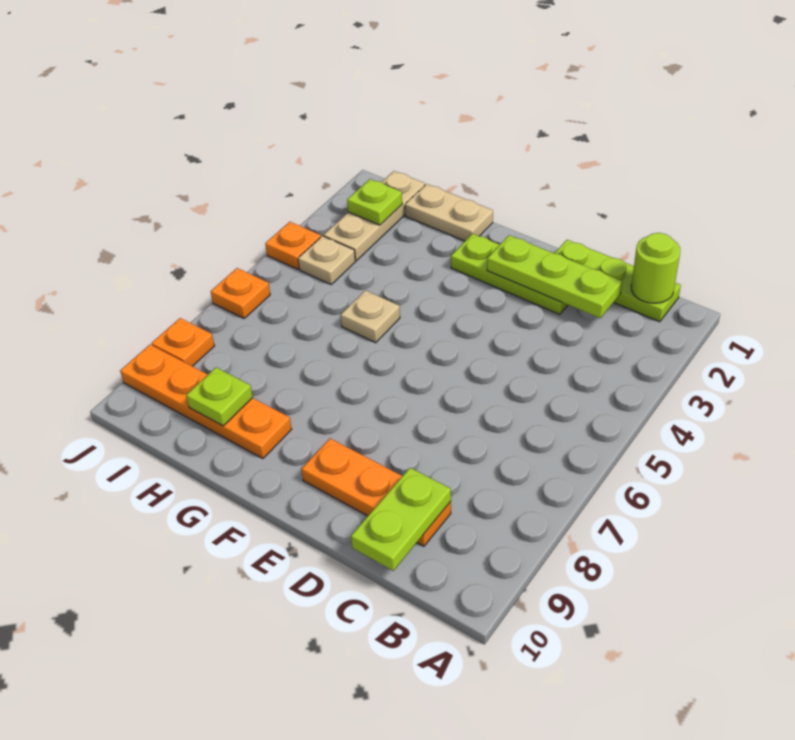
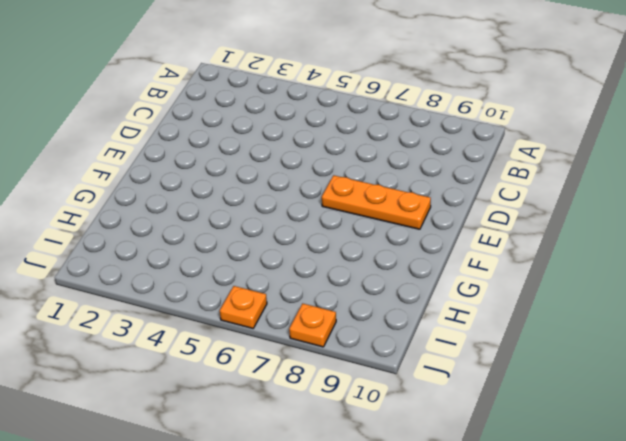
orange 1x3 plate [322,175,431,229] -> orange 1x3 plate turned to [301,438,451,546]
none -> lime 1x3 plate [555,240,681,322]
none -> lime 1x3 plate [451,234,568,314]
none -> tan 1x2 plate [405,184,493,241]

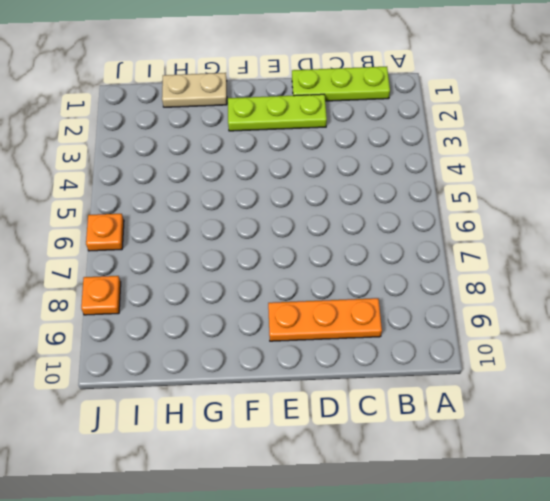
none -> tan 1x1 plate [341,290,400,343]
none -> orange 1x4 plate [120,345,292,459]
none -> tan 1x3 plate [324,171,425,261]

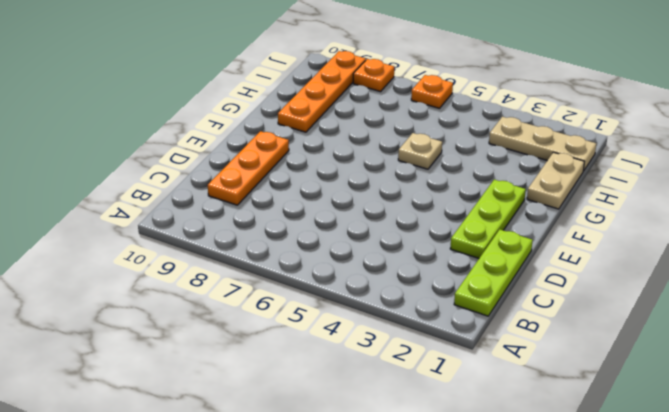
none -> tan 1x1 plate [298,236,355,284]
none -> orange 1x1 plate [265,222,321,269]
none -> lime 1x1 round brick [631,233,680,303]

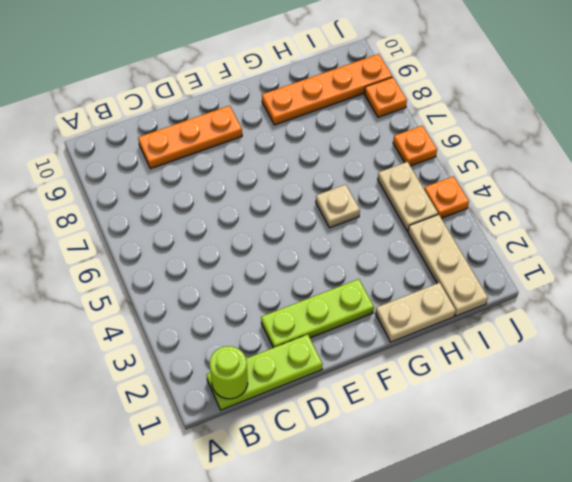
tan 1x2 plate [378,162,438,231] -> tan 1x1 plate [298,236,355,284]
none -> lime 1x3 plate [487,235,622,318]
none -> lime 1x2 plate [351,468,451,571]
none -> lime 1x1 plate [186,368,253,426]

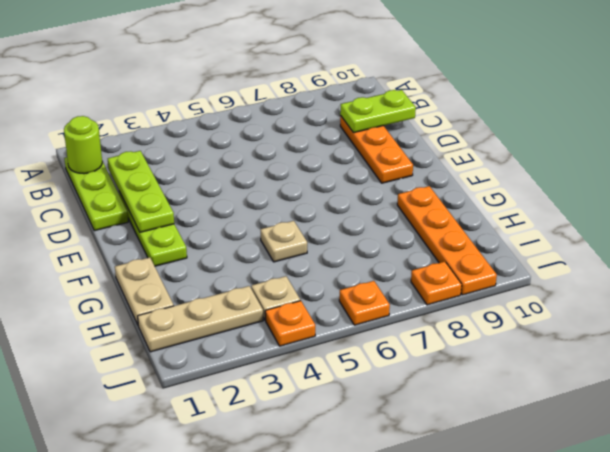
none -> lime 1x1 plate [186,368,253,426]
none -> lime 1x1 plate [347,179,402,225]

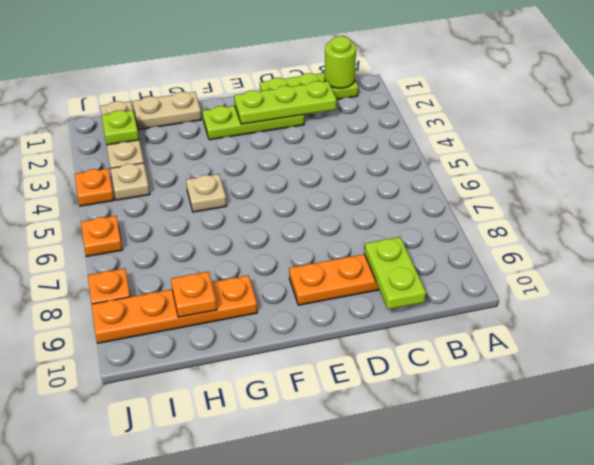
orange 1x1 plate [171,272,217,317] -> lime 1x1 plate [186,368,253,426]

